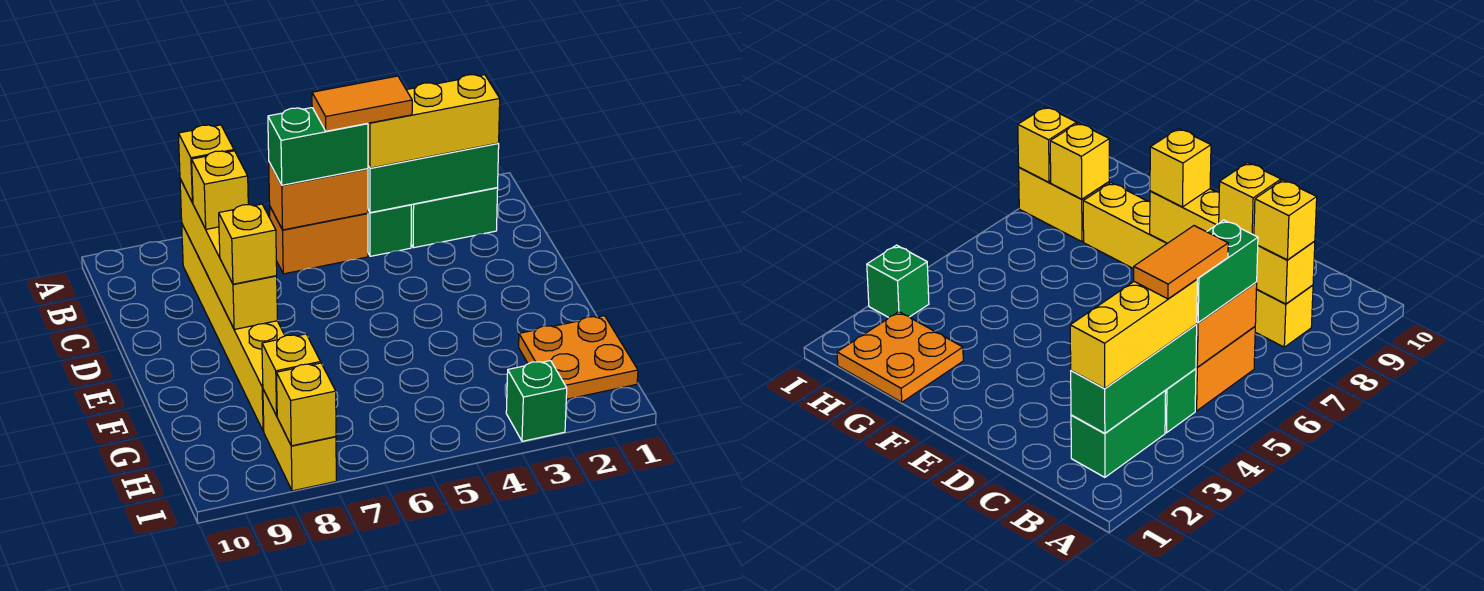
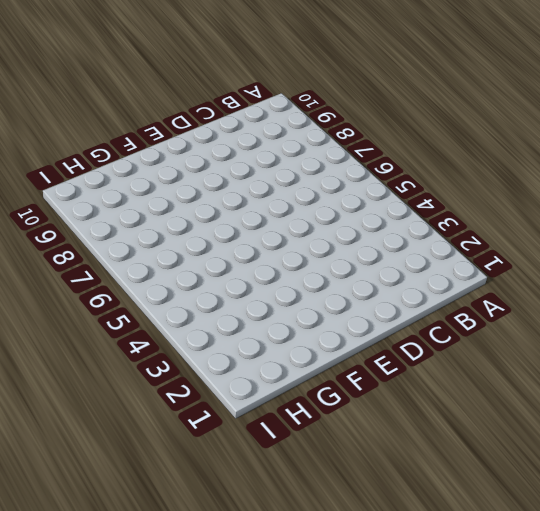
none -> green 1x2 brick [411,188,498,248]
none -> green 1x1 brick [368,205,411,256]
none -> orange 1x2 brick [270,207,368,274]

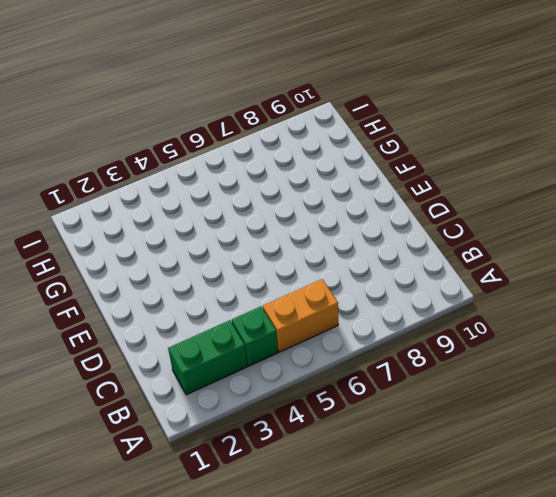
none -> yellow 1x6 brick [182,224,285,431]
none -> orange 2x2 plate [519,316,638,399]
none -> yellow 1x2 brick [263,390,336,491]

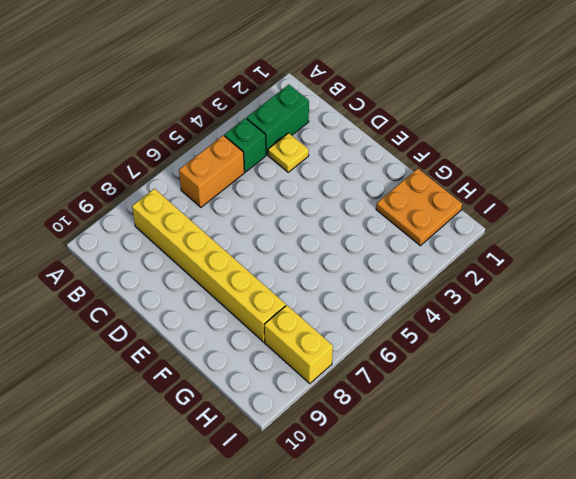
yellow 1x1 plate [268,133,309,172] -> none
none -> green 1x1 brick [506,361,567,441]
none -> green 1x3 brick [368,143,499,213]
none -> orange 1x2 brick [269,162,368,230]

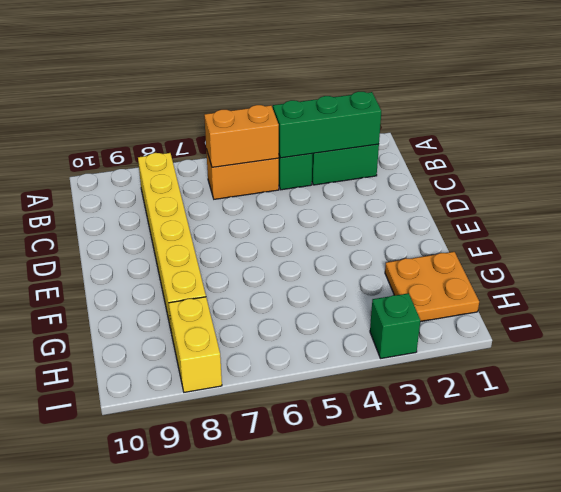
none -> yellow 1x4 brick [180,179,277,329]
none -> yellow 1x1 brick [262,334,321,416]
none -> yellow 1x1 brick [276,363,336,446]

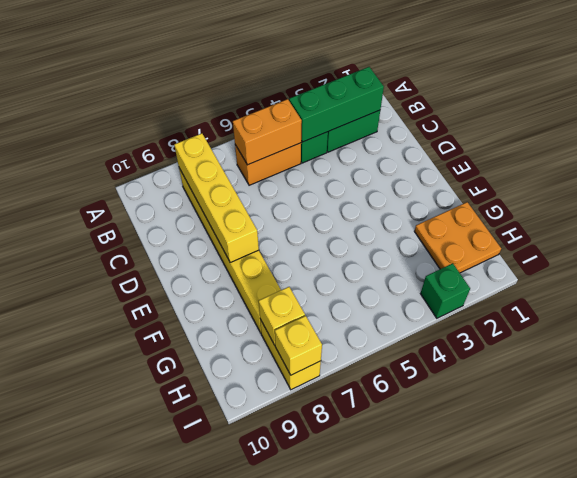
none -> yellow 1x3 brick [368,75,500,168]
none -> green 1x2 brick [268,108,368,185]
none -> yellow 1x1 brick [178,125,234,203]

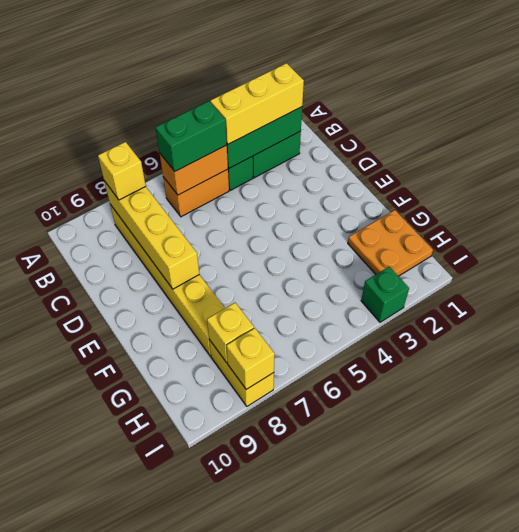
none -> yellow 1x1 brick [192,151,248,229]
none -> yellow 1x1 brick [219,204,277,284]
none -> orange 1x2 tile [312,76,412,131]

